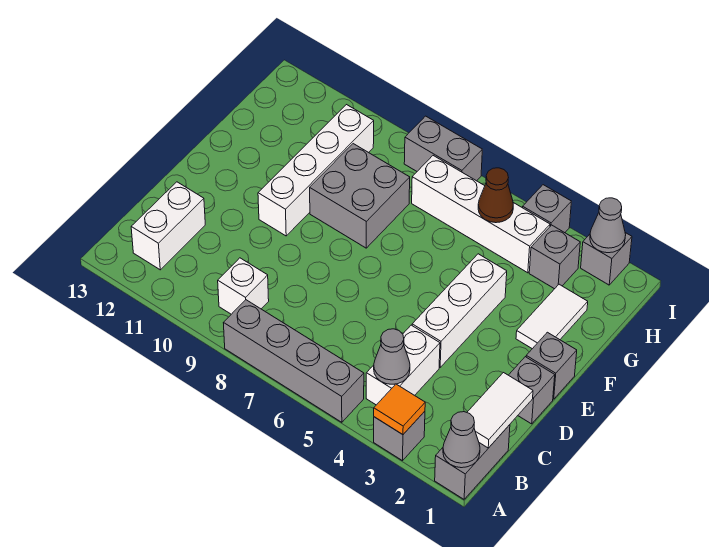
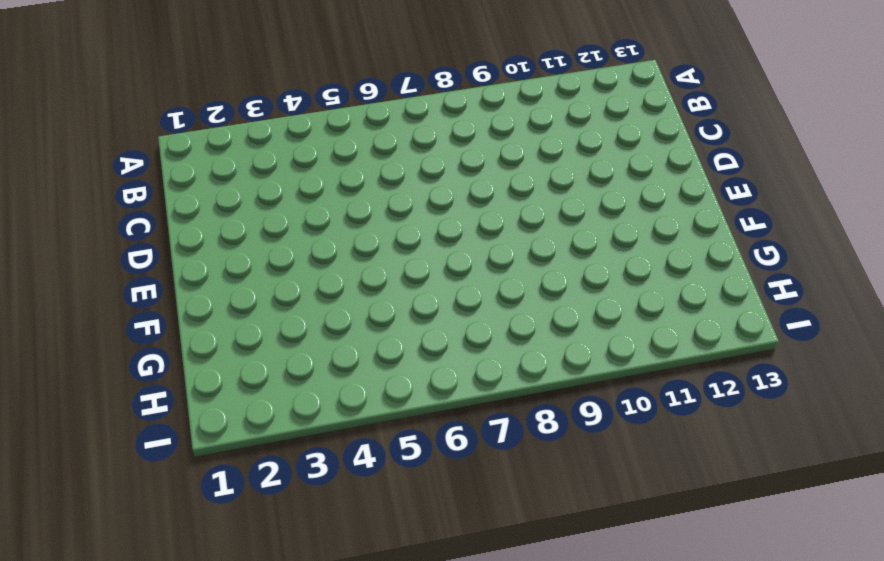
none -> grey 1x2 brick [435,425,510,499]
none -> grey 1x1 brick [374,411,425,461]
none -> grey 1x4 brick [224,300,364,422]

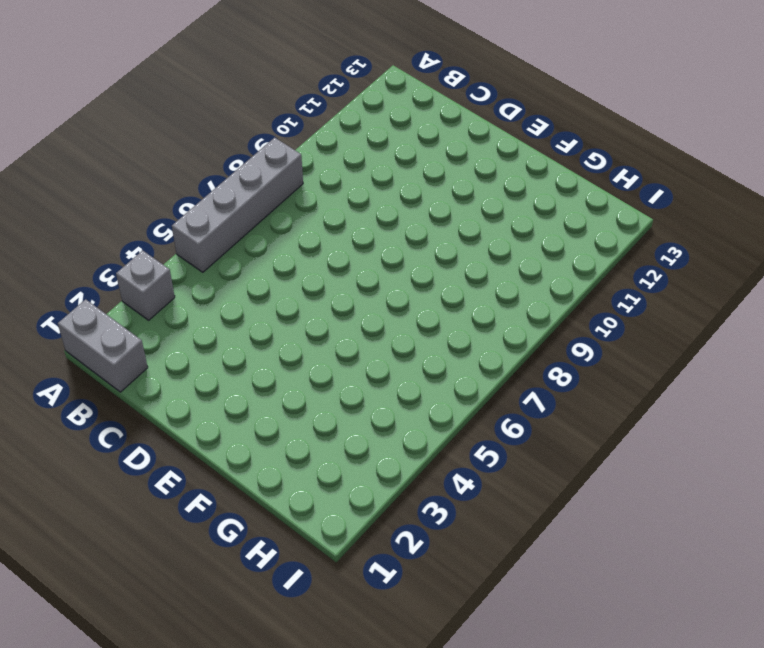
none -> white 1x2 brick [366,325,440,405]
none -> white 1x1 brick [218,258,269,314]
none -> white 1x2 brick [131,182,205,270]

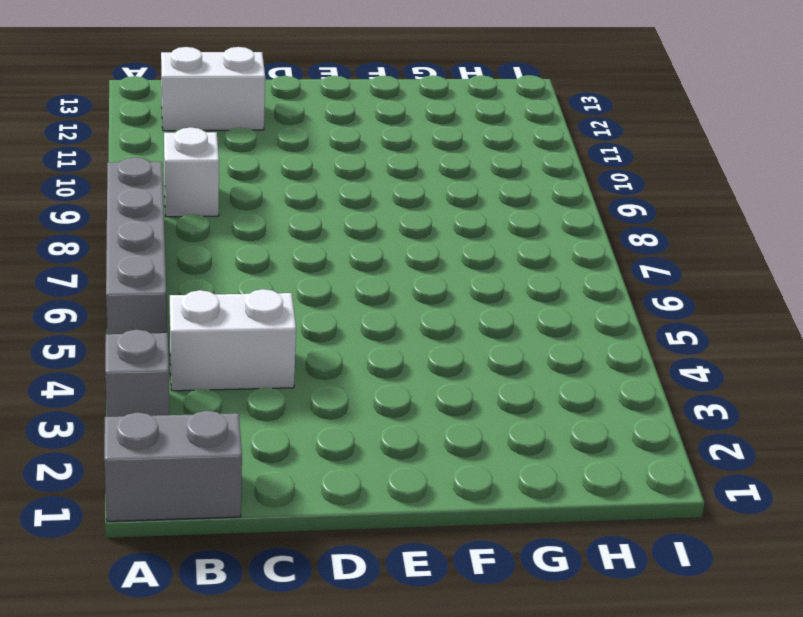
none -> grey 1x1 brick [509,357,555,424]
none -> white 1x3 brick [412,254,507,367]
none -> grey 1x1 brick [526,332,577,399]

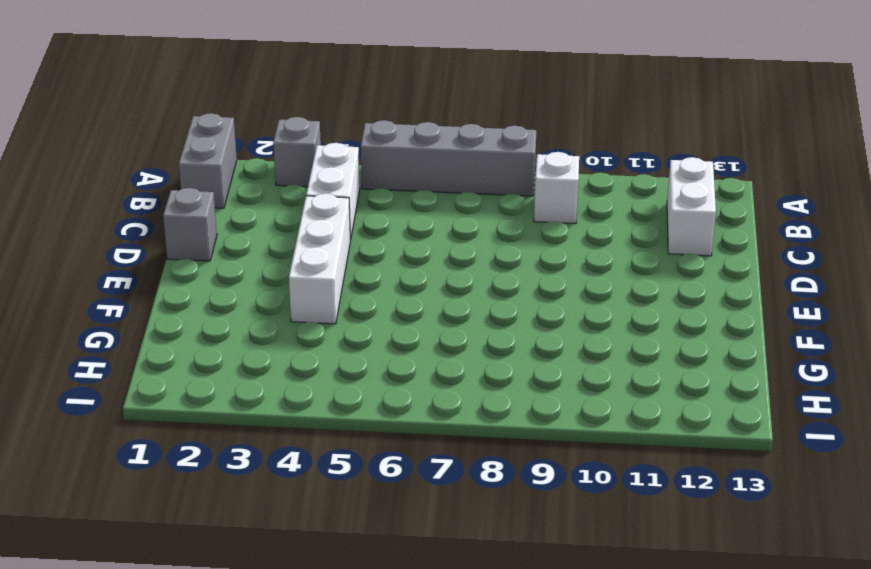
none -> grey 1x1 brick [526,332,577,399]
none -> white 1x4 brick [258,105,374,236]
none -> white 1x2 tile [516,284,588,349]

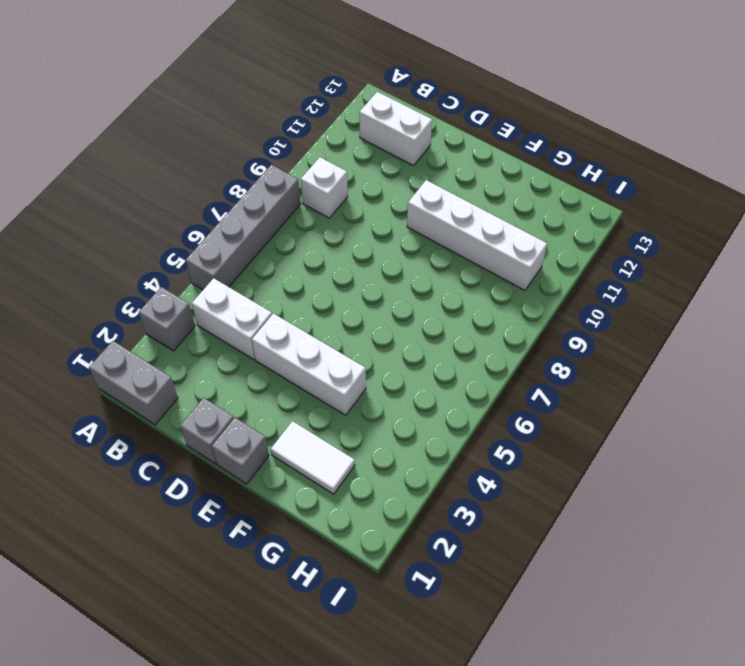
none -> grey 2x2 brick [310,144,410,248]
none -> grey 1x1 brick [529,225,580,289]
none -> white 1x4 brick [412,156,550,273]

